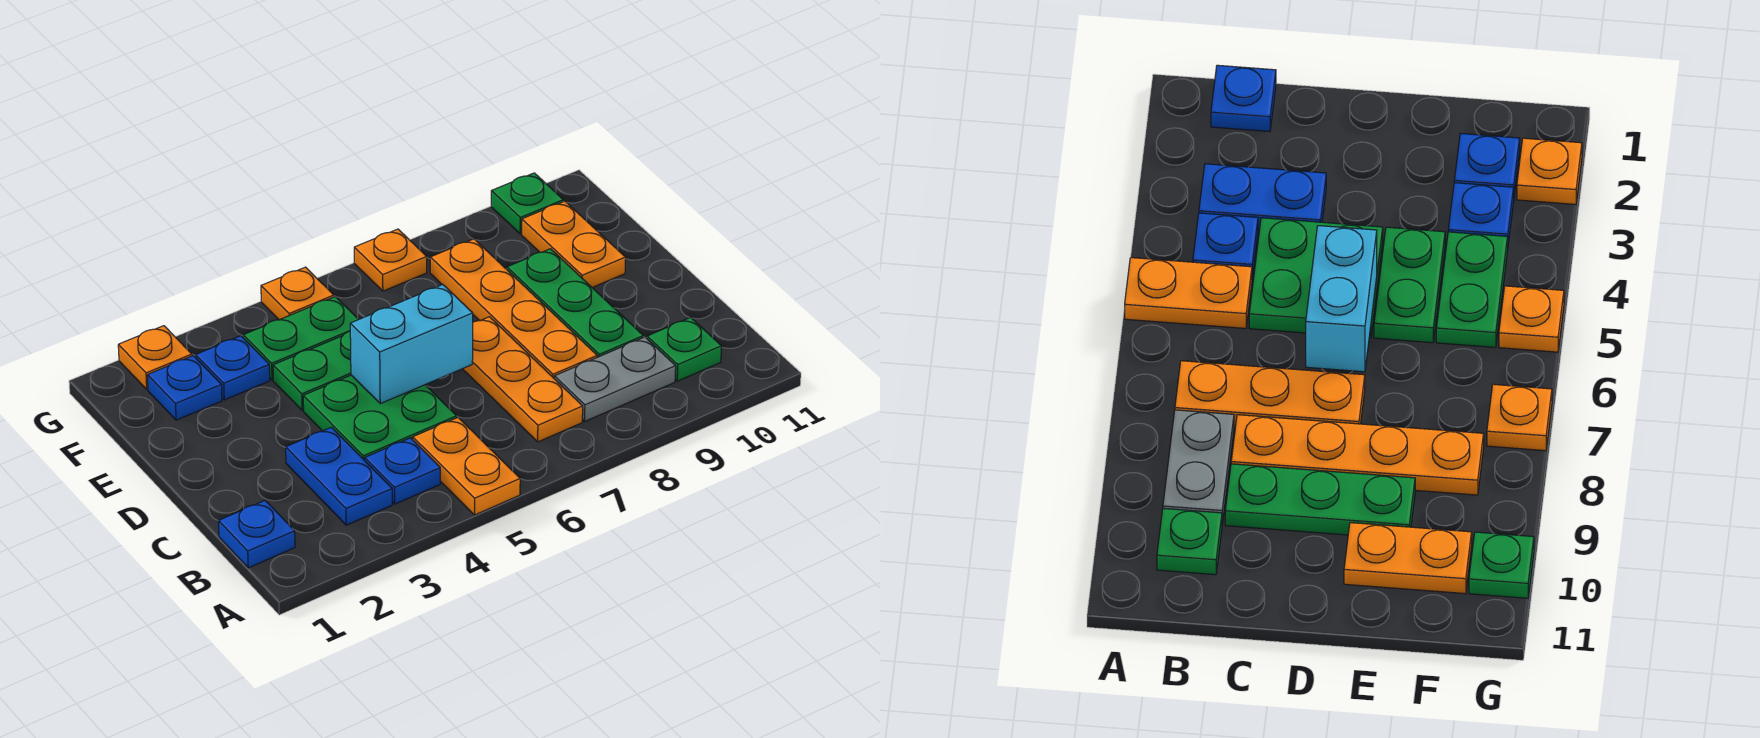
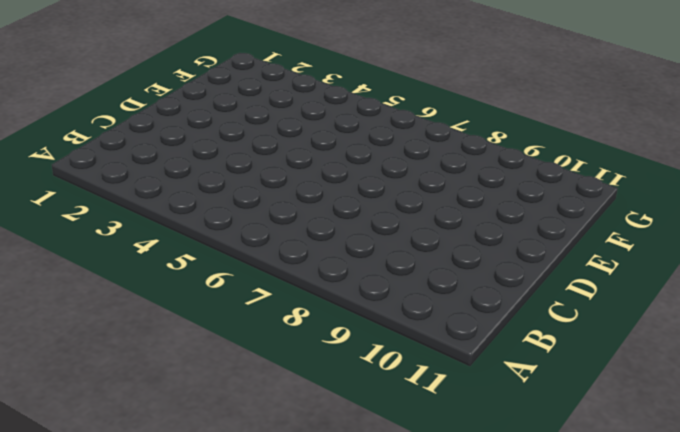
none -> orange 1x2 plate [413,418,520,515]
none -> blue 1x1 plate [218,500,295,568]
none -> blue 1x2 plate [286,427,392,525]

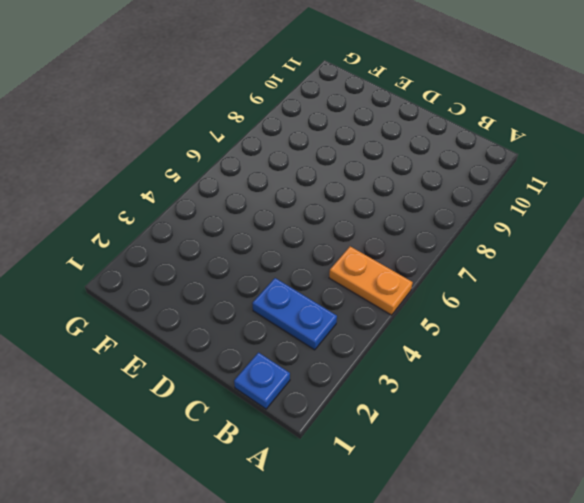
none -> blue 1x1 plate [365,438,440,504]
none -> orange 1x3 plate [463,317,583,442]
none -> grey 1x2 plate [554,337,676,421]

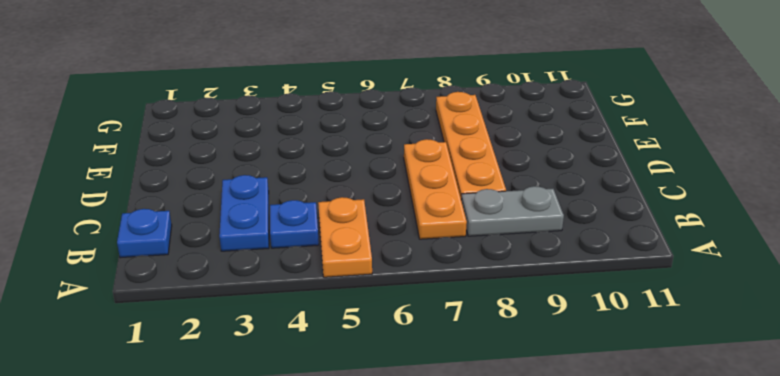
none -> green 1x1 plate [647,317,722,381]
none -> green 2x2 plate [303,375,457,460]
none -> green 1x3 plate [507,249,643,357]

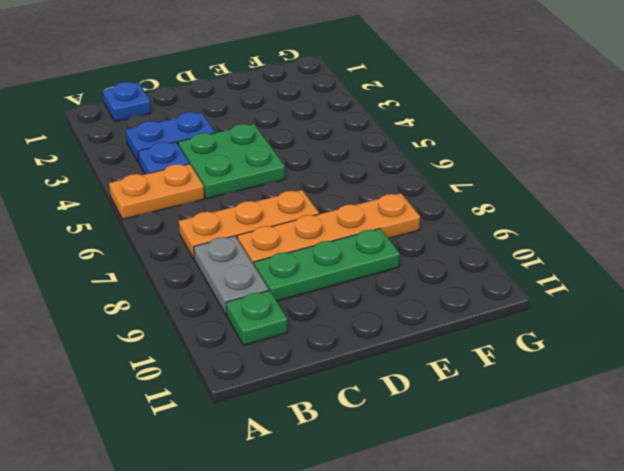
none -> green 1x2 plate [273,331,351,410]
none -> orange 1x2 plate [522,201,626,288]
none -> blue 1x1 plate [148,356,222,420]

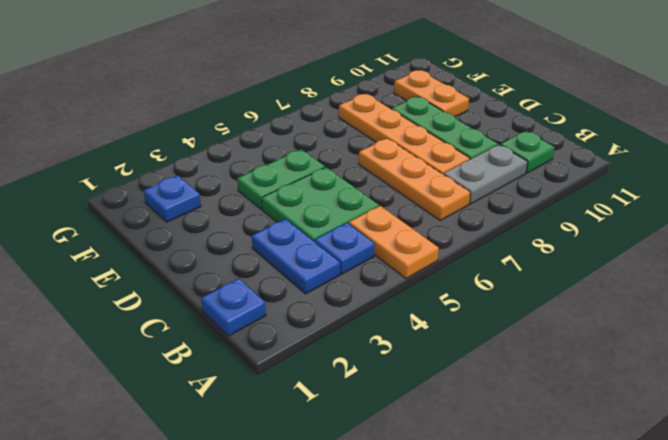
none -> blue 1x1 plate [196,336,270,400]
none -> green 1x2 plate [243,297,359,380]
none -> orange 1x1 plate [118,326,192,389]

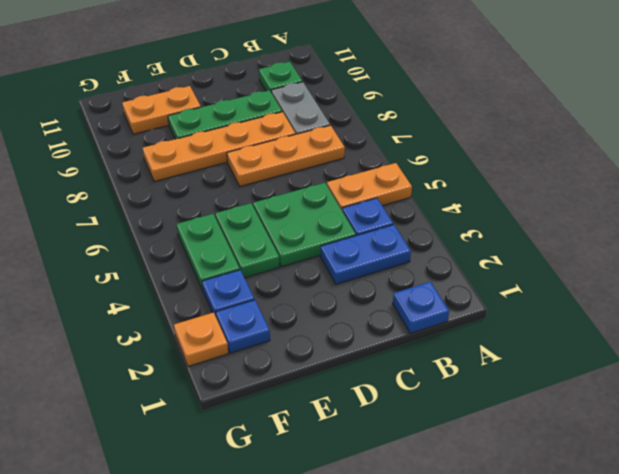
none -> orange 1x1 plate [261,267,334,320]
none -> orange 1x1 plate [354,229,427,291]
none -> green 1x1 plate [491,173,563,234]

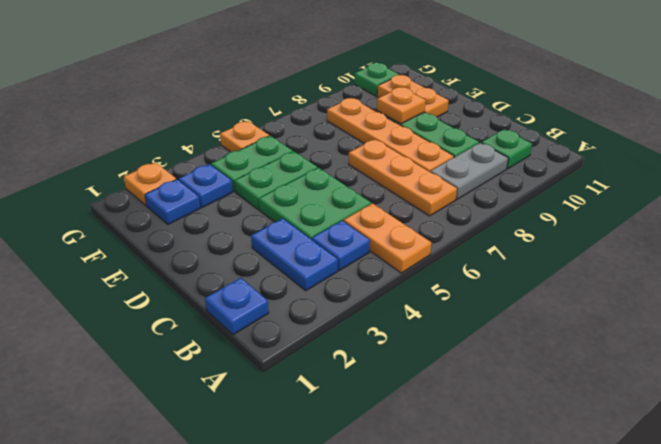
orange 1x1 plate [377,87,426,124] -> orange 1x1 plate moved to [354,229,427,291]
none -> cyan 1x2 brick [350,285,473,404]

